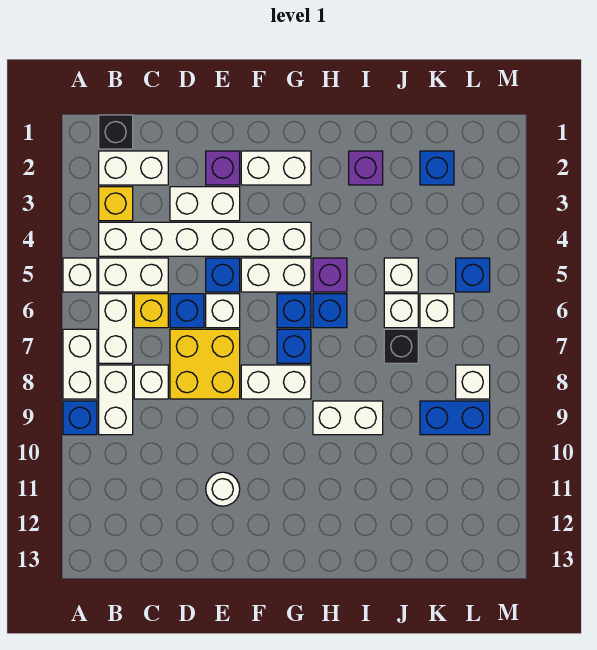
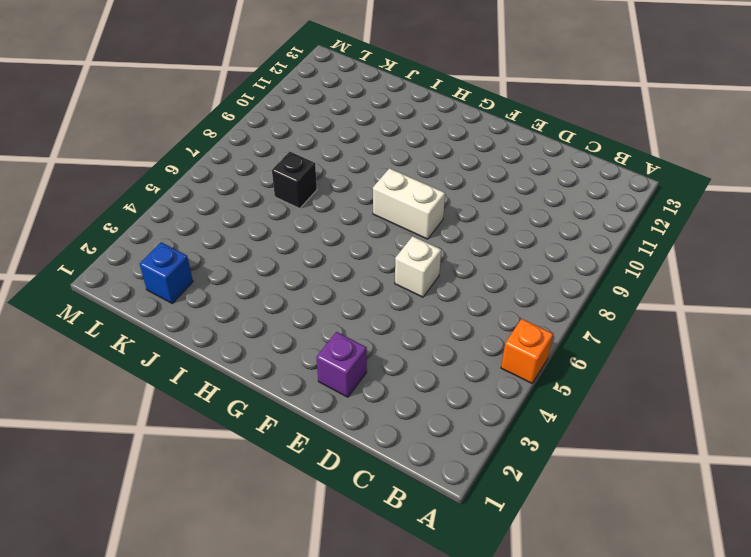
orange 1x1 brick [501,319,553,383] -> white 1x1 brick [63,258,97,292]
none -> white 1x2 brick [63,329,97,399]
none -> blue 1x1 brick [63,401,97,435]
none -> black 1x1 brick [99,115,133,149]
none -> white 1x2 brick [99,151,168,185]

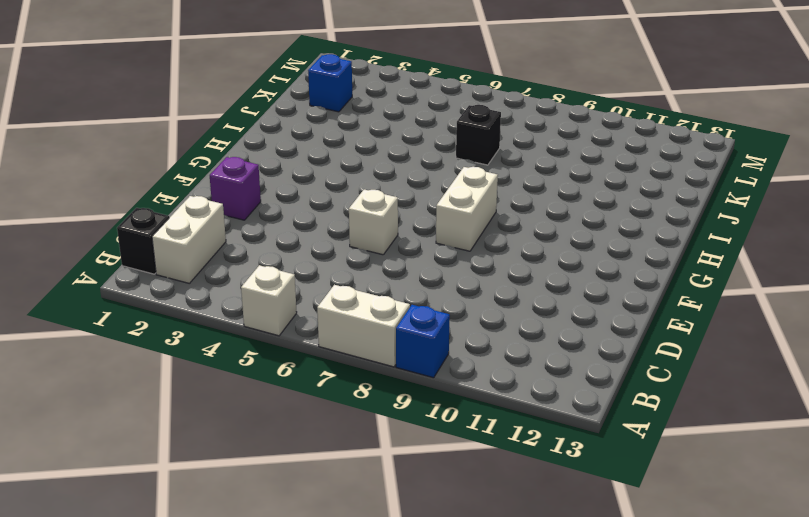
none -> yellow 1x1 brick [99,187,133,221]
none -> white 1x6 brick [99,222,311,256]
none -> white 1x2 brick [99,258,168,292]
none -> white 1x2 brick [99,294,133,363]

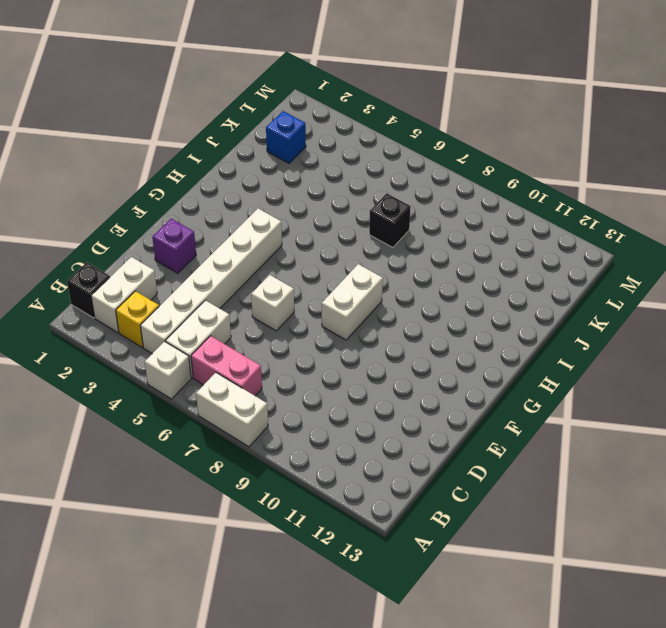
pink 1x2 brick [191,336,262,396] -> white 1x2 brick [99,294,133,363]
none -> blue 1x1 brick [63,401,97,435]
none -> white 1x2 brick [99,365,133,435]
none -> yellow 1x1 brick [134,294,168,328]
none -> white 1x1 brick [134,365,168,399]

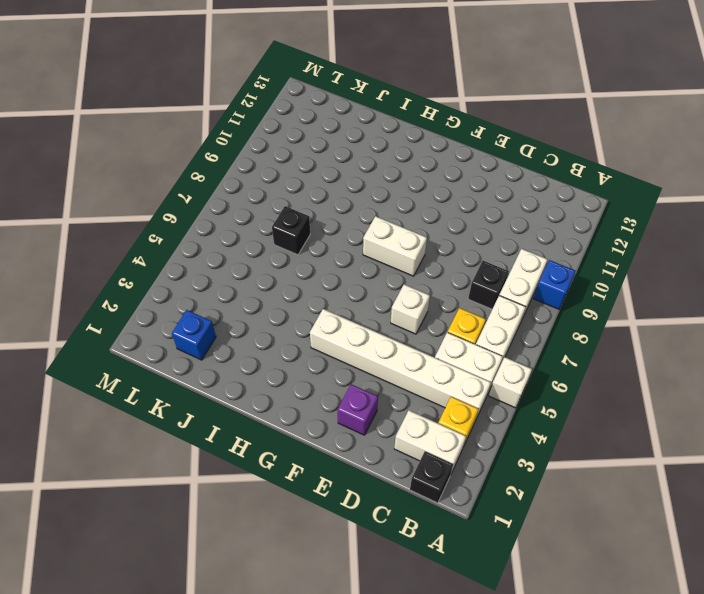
black 1x1 brick [468,261,509,309] -> white 1x1 brick [134,365,168,399]
none -> white 1x2 brick [63,329,97,399]
none -> white 1x2 brick [170,187,240,221]
none -> blue 1x1 brick [170,294,204,328]
none -> yellow 2x2 brick [170,329,240,399]

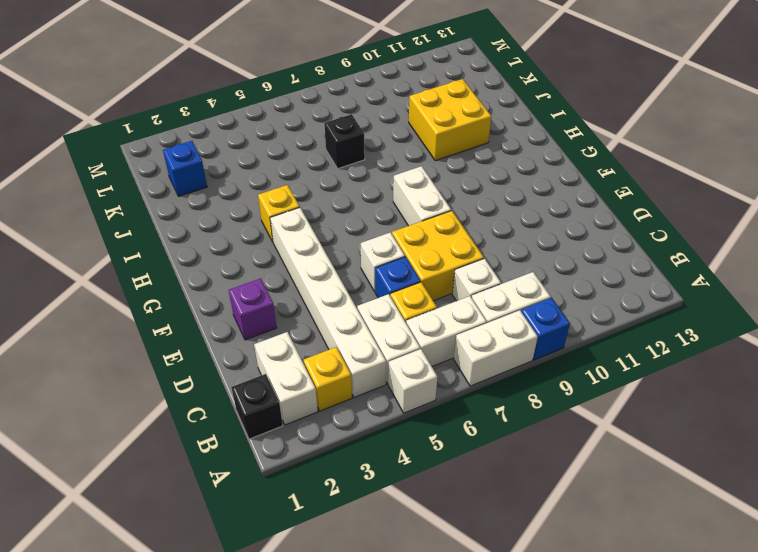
yellow 1x1 brick [258,185,300,242] -> none
yellow 2x2 brick [409,79,491,161] -> none
none -> white 1x2 brick [170,187,240,221]
none -> blue 1x1 brick [206,258,240,292]
none -> white 1x1 round brick [206,472,240,506]
none -> white 1x2 brick [241,151,311,185]

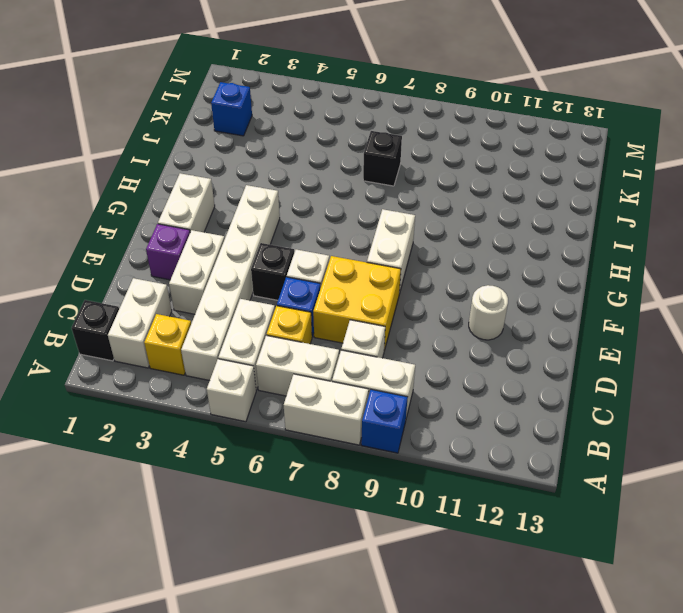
black 1x1 brick [251,243,294,300] -> blue 1x1 brick [206,258,240,292]
none -> white 1x2 brick [241,258,311,292]
none -> blue 1x1 brick [277,294,311,328]
none -> blue 1x1 brick [277,329,311,363]
none -> purple 1x1 brick [313,258,347,292]

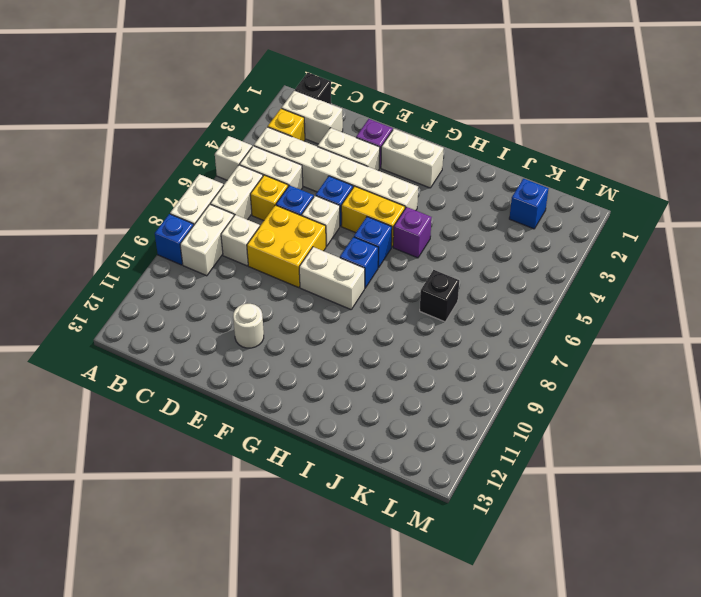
yellow 1x2 brick [341,186,405,247] -> white 1x2 brick [241,258,311,292]
none -> blue 1x1 brick [313,294,347,328]
none -> white 1x2 brick [313,401,383,435]
none -> purple 1x1 brick [349,151,383,185]
none -> white 1x1 brick [384,258,418,292]

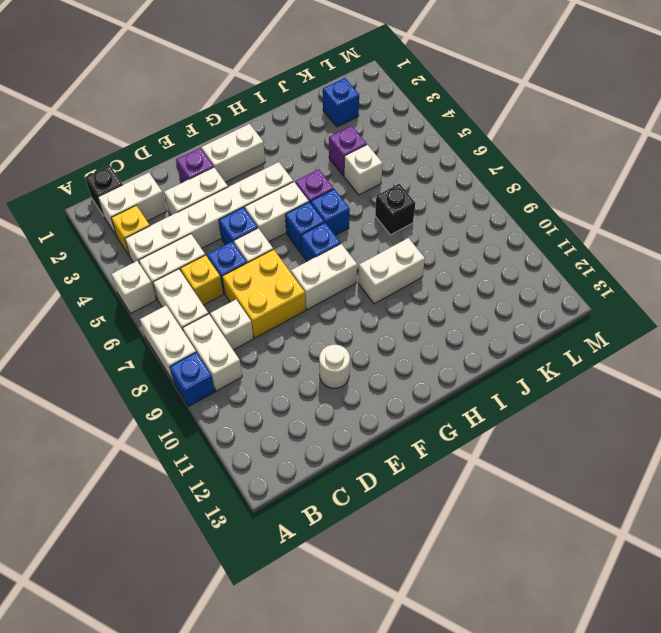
purple 1x1 brick [329,126,367,176] -> purple 1x1 brick moved to [349,151,383,185]
none -> white 1x1 brick [384,294,418,328]
none -> white 1x1 brick [420,294,454,328]
none -> blue 1x2 brick [420,401,490,435]
none -> blue 1x1 brick [456,258,490,292]

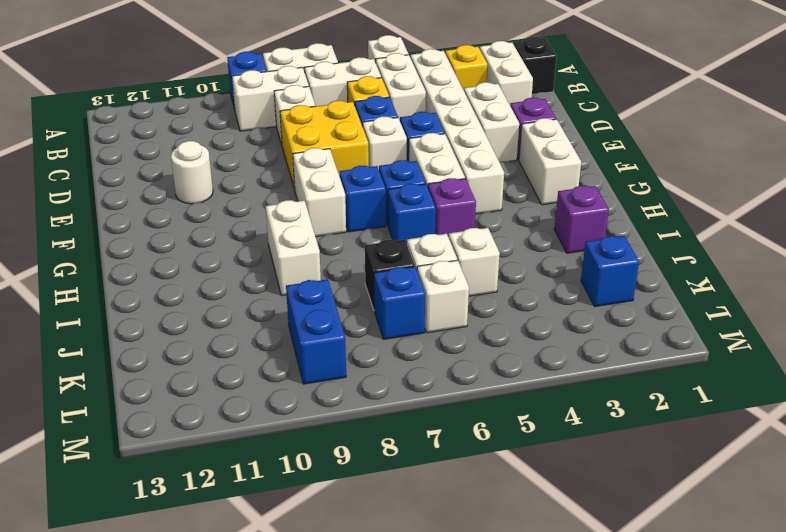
blue 1x1 brick [374,267,425,339] -> blue 1x1 brick moved to [456,258,490,292]
none -> white 1x1 brick [456,365,490,399]

